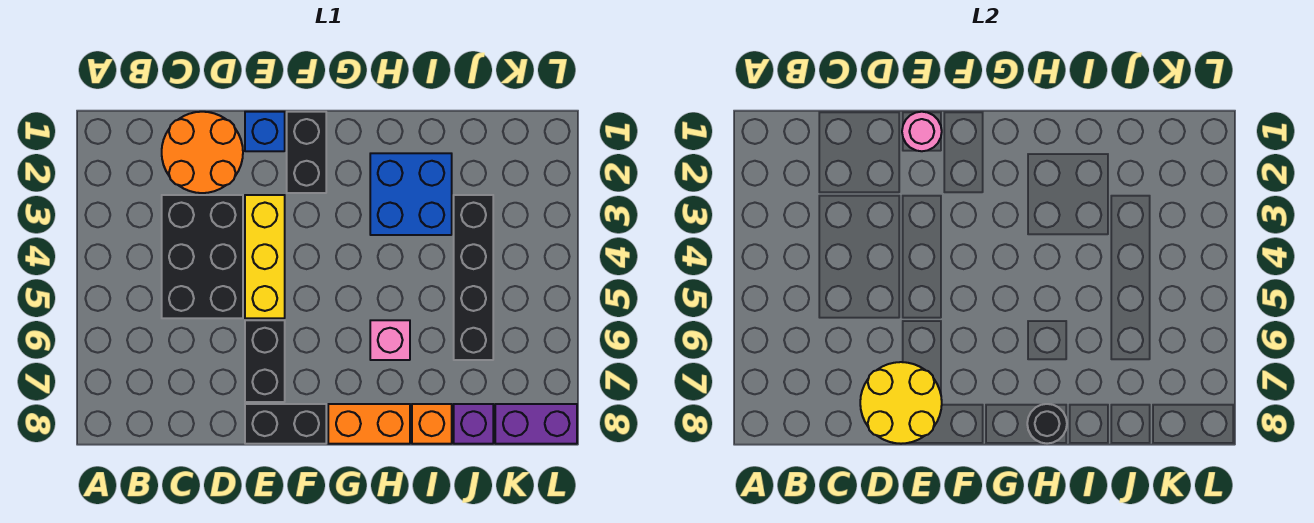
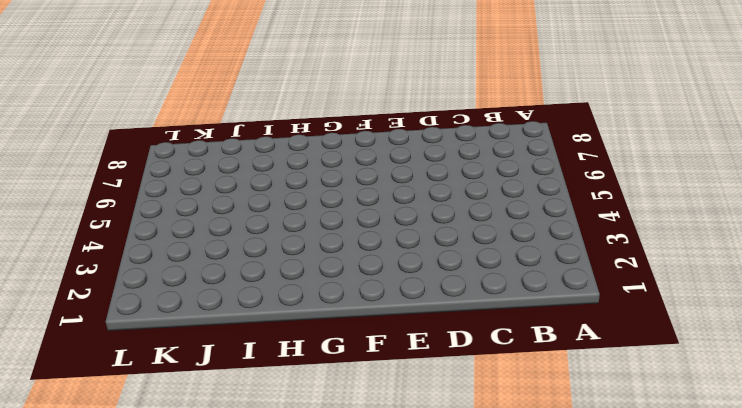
none -> orange 2x2 round brick [162,112,243,193]
none -> black 2x3 brick [162,195,243,318]
none -> blue 1x1 brick [245,112,285,151]

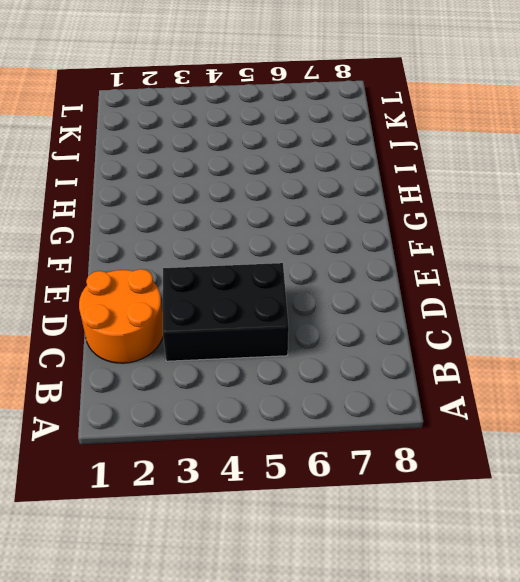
none -> blue 1x1 brick [245,112,285,151]
none -> yellow 1x3 brick [245,195,285,318]
none -> black 1x2 brick [245,320,285,402]

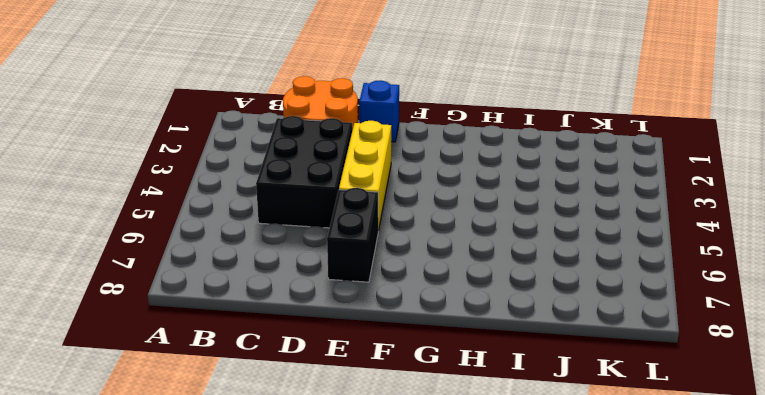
none -> black 1x2 brick [245,404,326,444]
none -> black 1x2 brick [287,112,326,193]
none -> orange 1x2 brick [328,404,410,444]

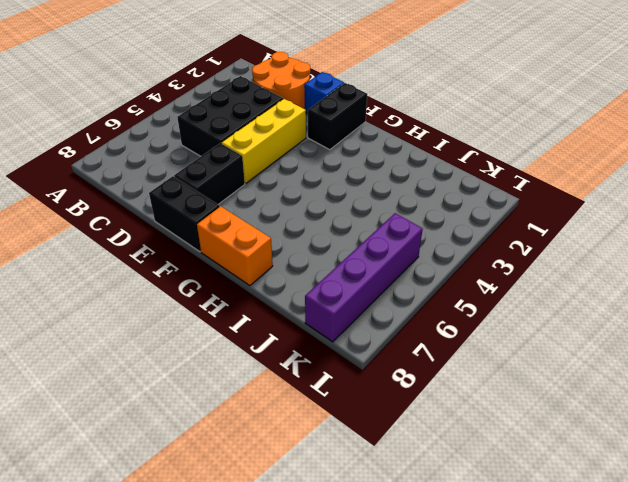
purple 1x4 brick [305,213,423,342] -> purple 1x2 brick [495,404,577,444]
none -> blue 2x2 brick [370,153,452,235]
none -> pink 1x1 brick [370,320,410,360]
none -> orange 1x1 brick [412,404,452,444]

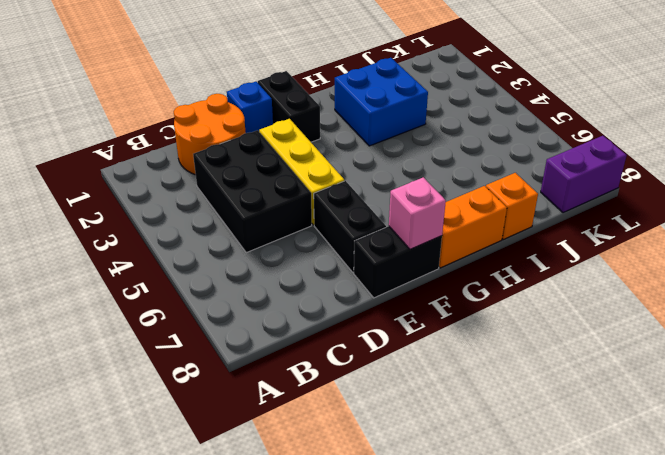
pink 1x1 brick [389,177,446,249] -> pink 1x1 brick moved to [370,320,410,360]
none -> black 1x4 brick [454,195,493,360]
none -> purple 1x1 brick [454,404,493,444]
none -> yellow 2x2 round brick [860,362,942,444]

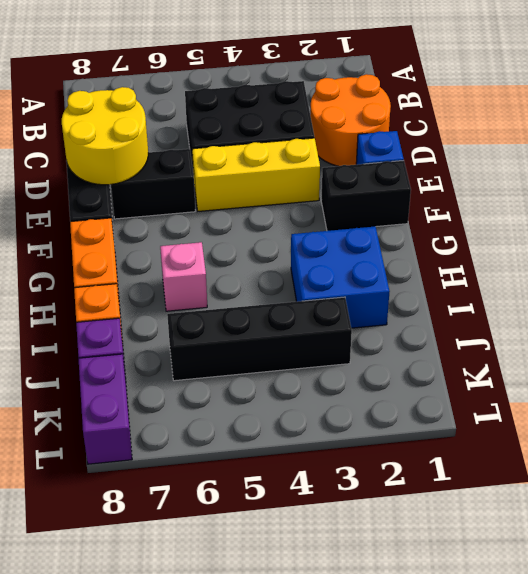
none -> pink 1x1 round brick [902,112,942,151]
none -> black 1x1 round brick [1027,404,1067,444]

